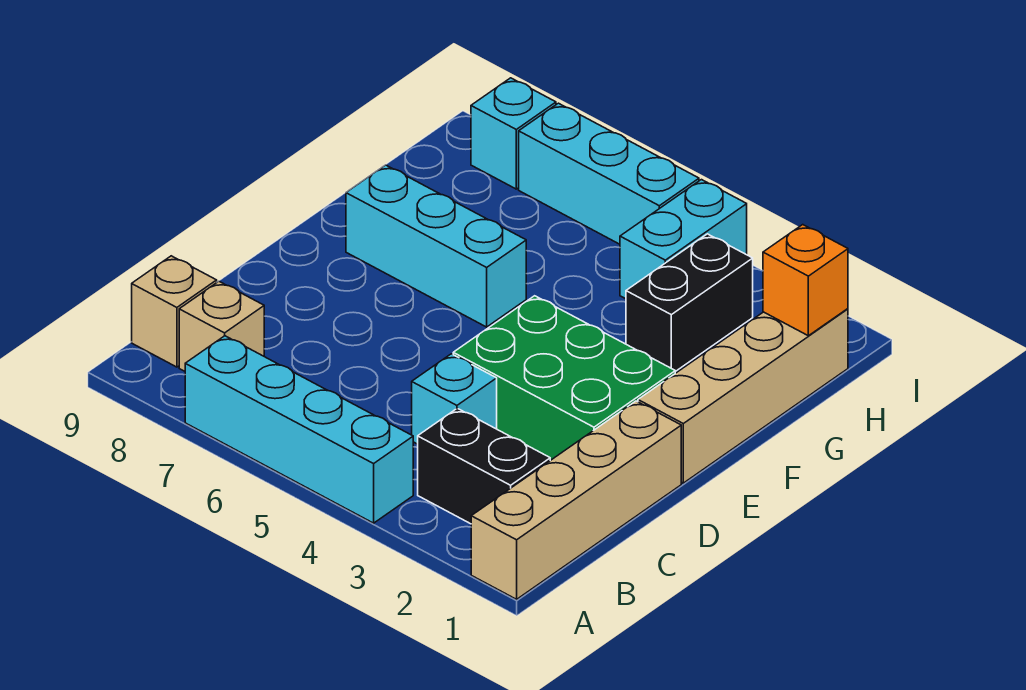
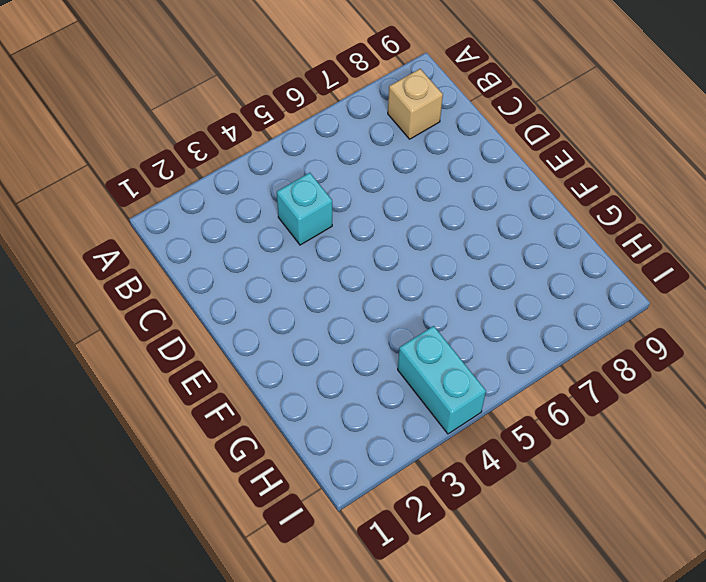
none -> tan 1x4 brick [471,401,681,599]
none -> cyan 1x4 brick [185,336,413,523]
none -> black 1x2 brick [418,408,550,524]

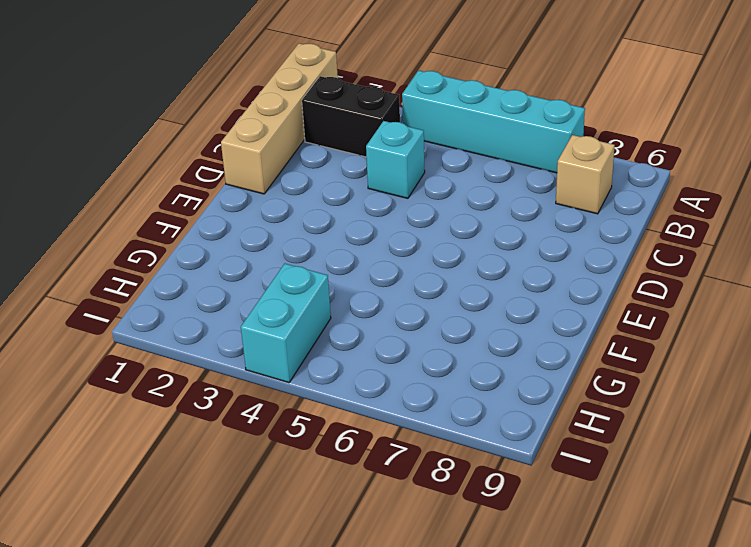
none -> tan 1x1 brick [132,256,217,367]
none -> green 2x3 brick [453,296,675,460]
none -> tan 1x4 brick [638,309,848,483]

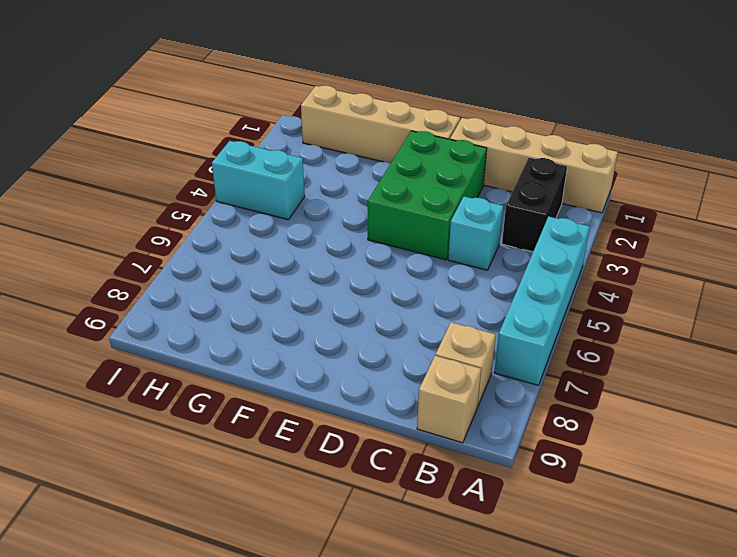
none -> cyan 1x3 brick [346,165,526,327]
none -> black 1x2 brick [626,234,753,372]
none -> cyan 1x3 brick [519,103,699,244]

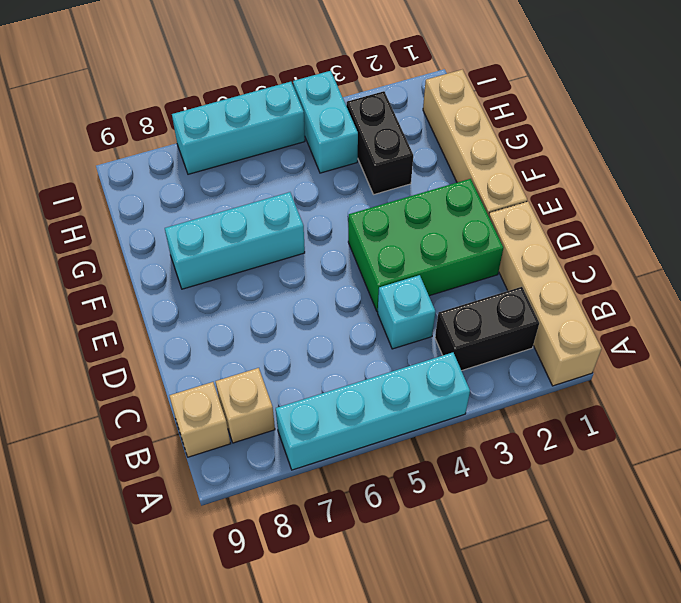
none -> cyan 1x1 brick [471,78,556,189]
none -> orange 1x1 brick [763,225,848,336]

